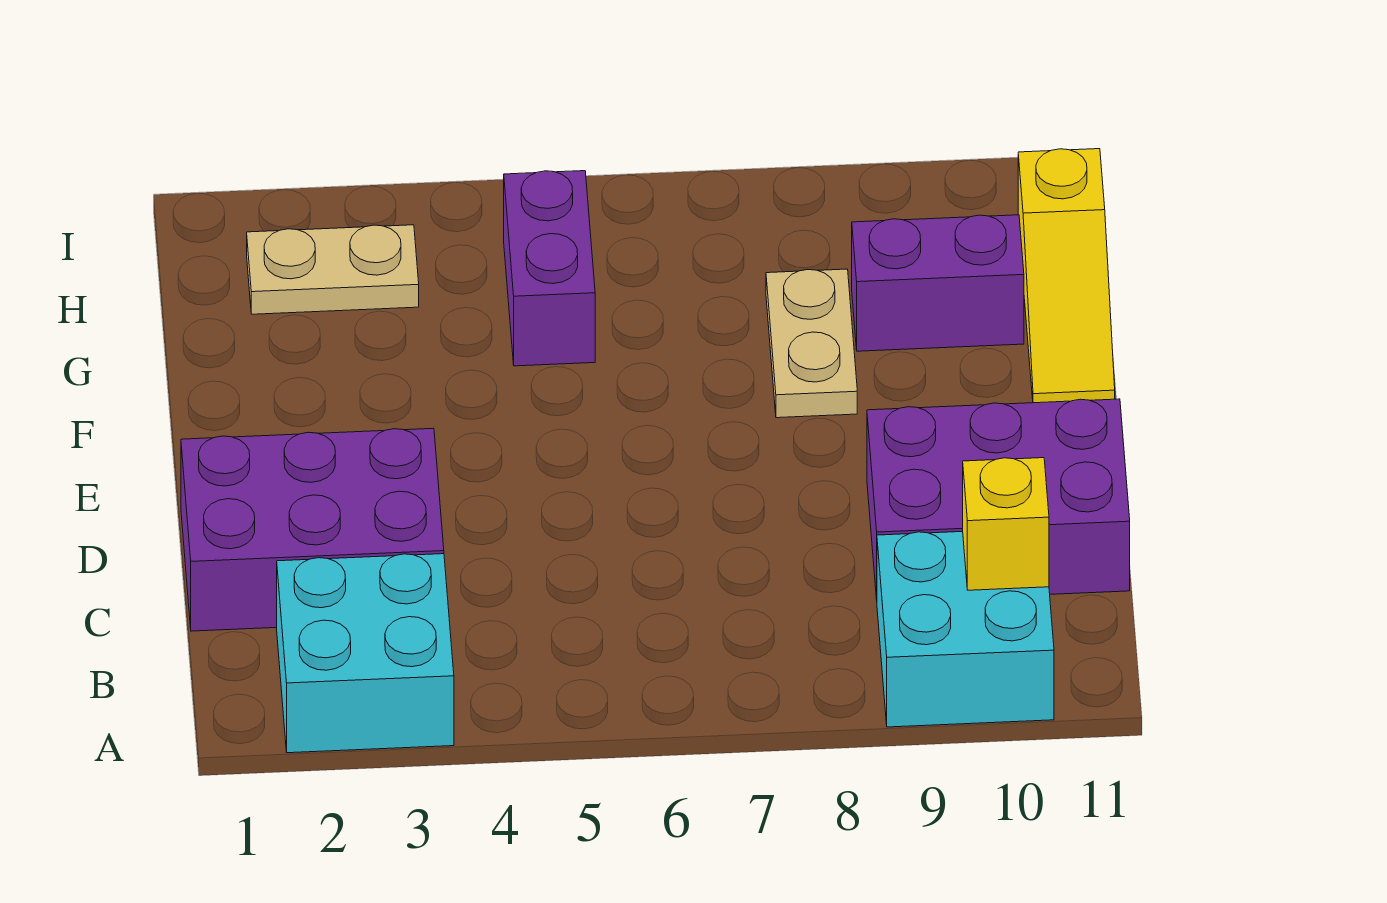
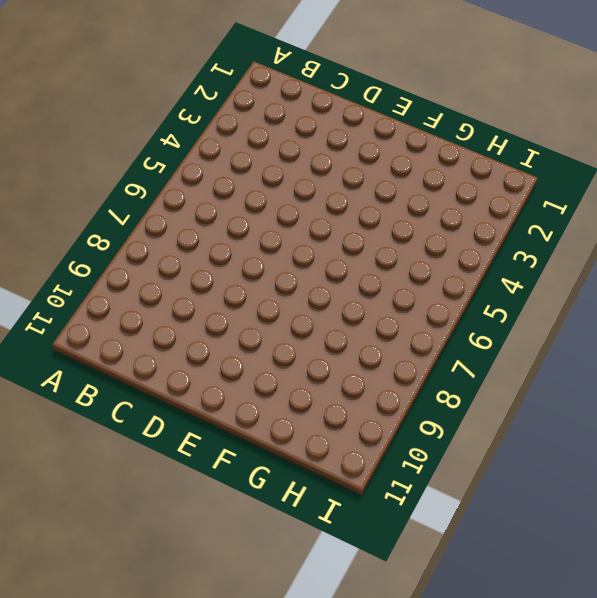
none -> cyan 2x2 brick [277,554,454,753]
none -> cyan 2x2 brick [877,532,1054,727]

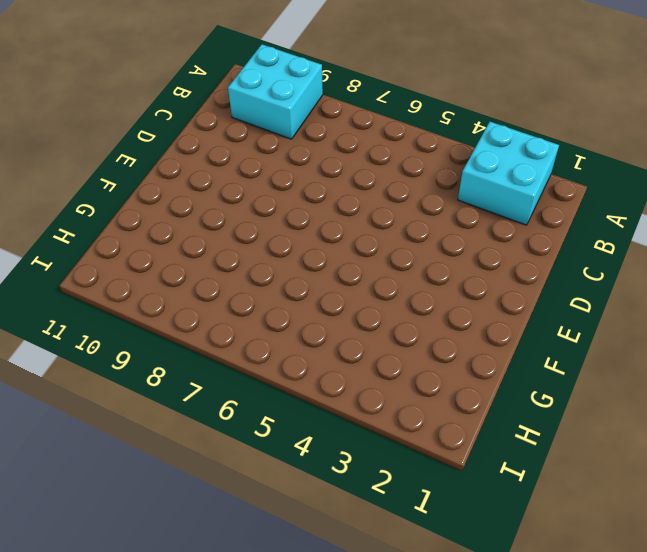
none -> purple 2x3 brick [181,428,444,631]
none -> purple 2x3 brick [867,399,1130,599]

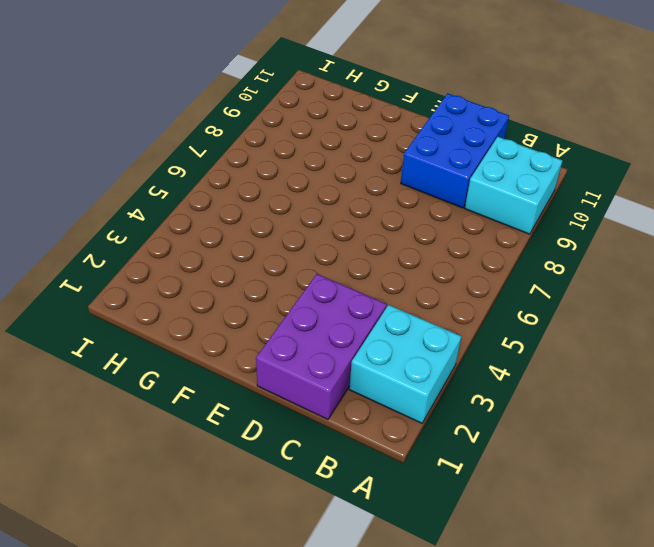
blue 2x3 brick [401,93,509,208] -> purple 2x3 brick [867,399,1130,599]
none -> tan 1x2 plate [766,269,857,418]
none -> yellow 1x3 slope [1018,149,1115,403]

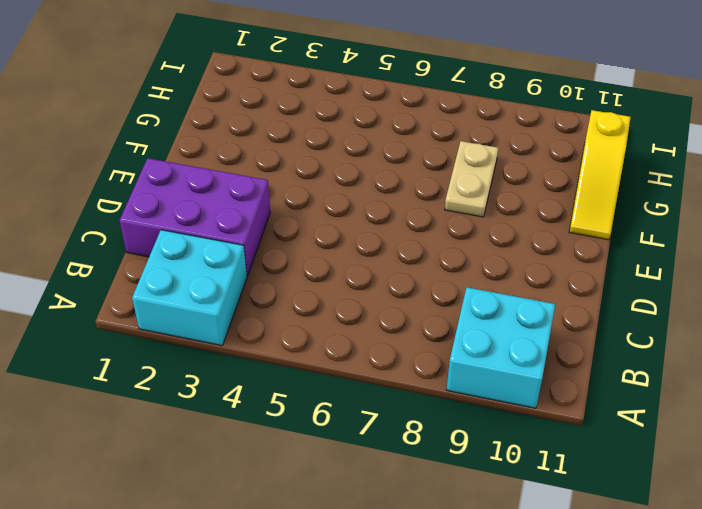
none -> purple 2x3 brick [867,399,1130,599]
none -> purple 1x2 brick [504,171,595,366]

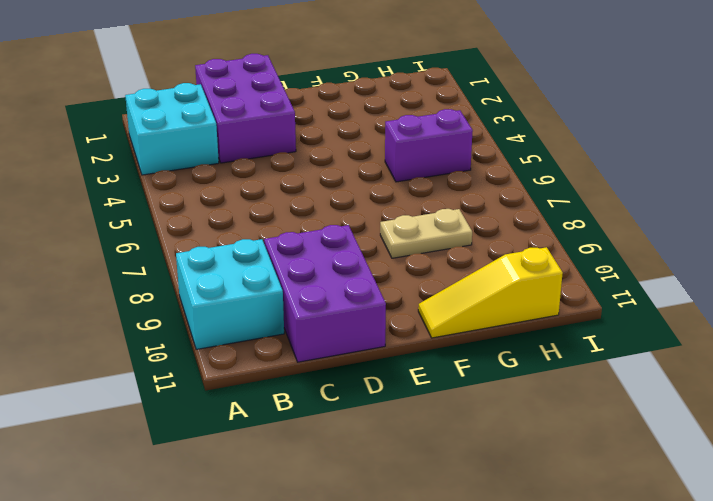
none -> purple 1x2 brick [852,215,1024,351]
none -> tan 1x2 plate [247,225,419,314]

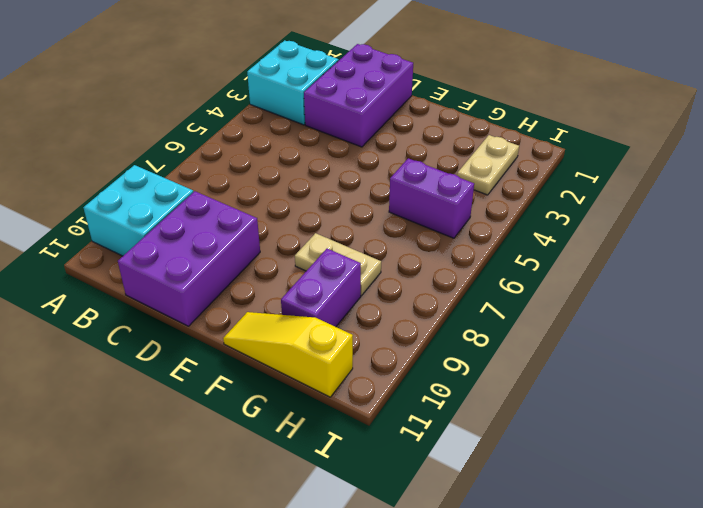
none -> yellow 1x1 brick [963,458,1049,590]

